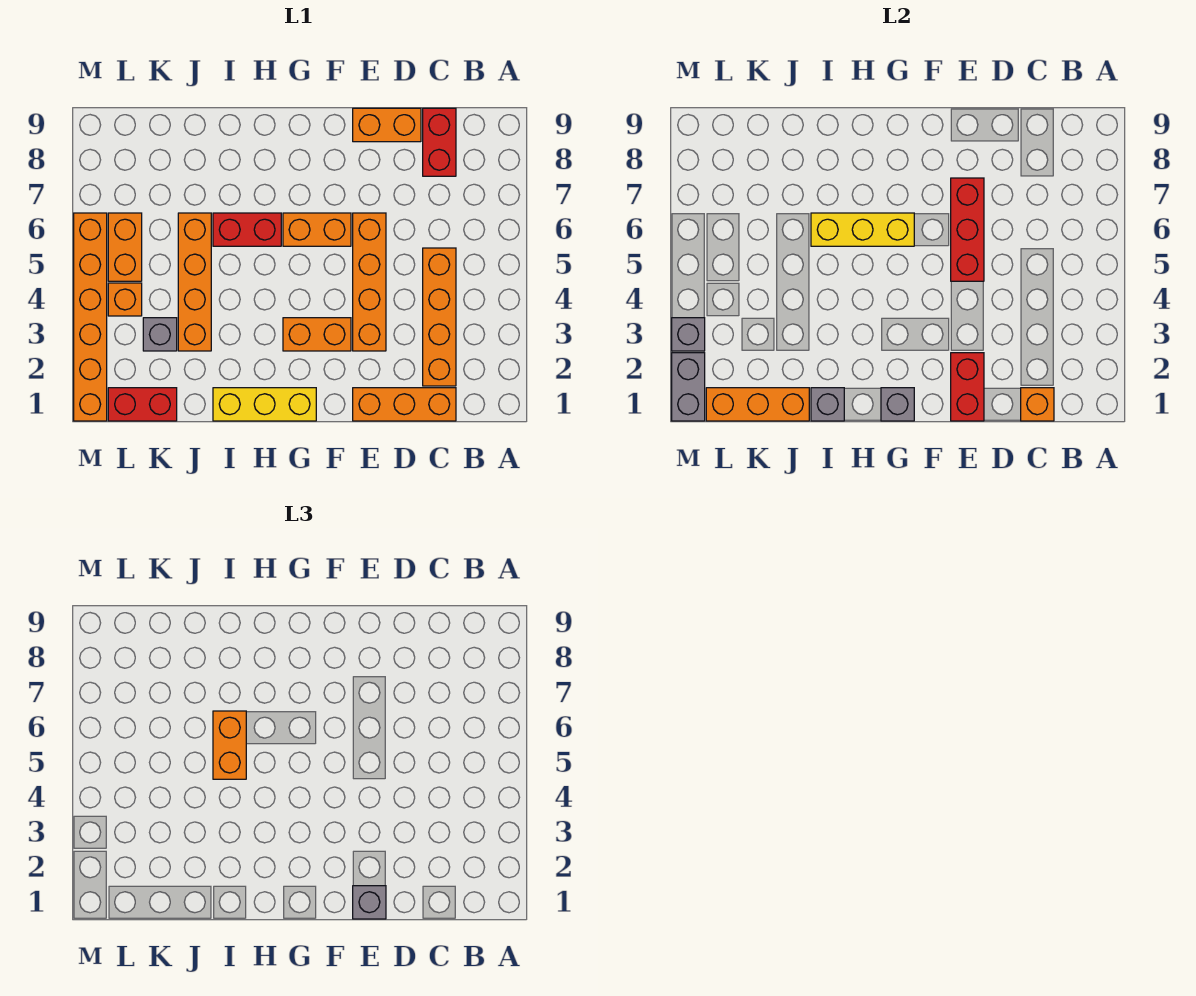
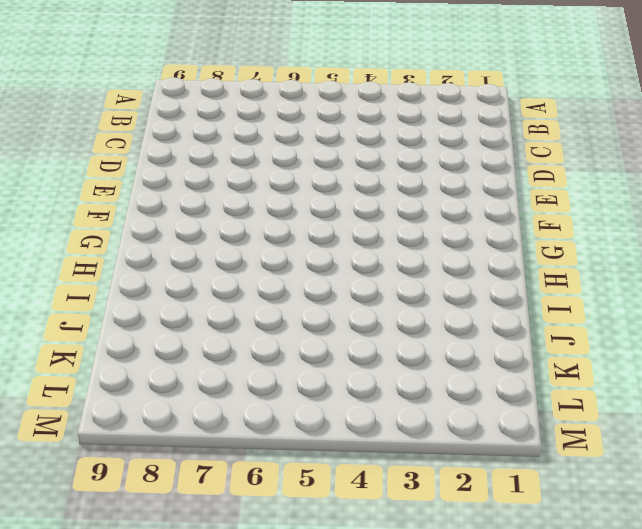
none -> orange 1x3 brick [353,388,456,421]
none -> orange 1x4 brick [423,248,456,386]
none -> red 1x2 brick [423,108,456,176]

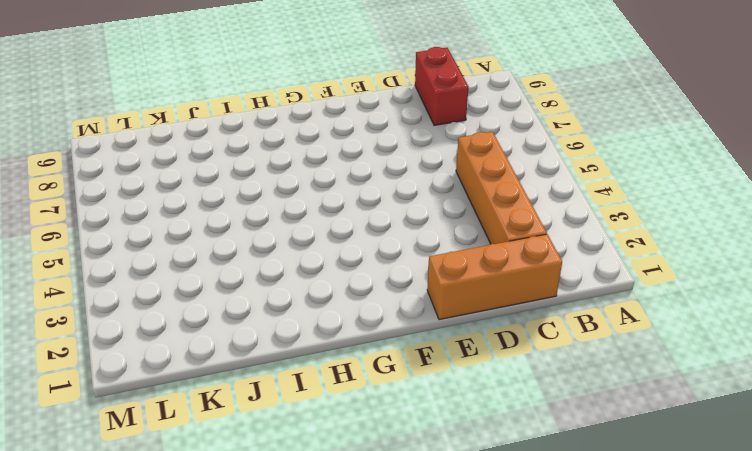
none -> orange 1x2 brick [353,108,421,142]
none -> orange 1x4 brick [353,213,386,351]
none -> orange 1x2 brick [283,318,351,351]

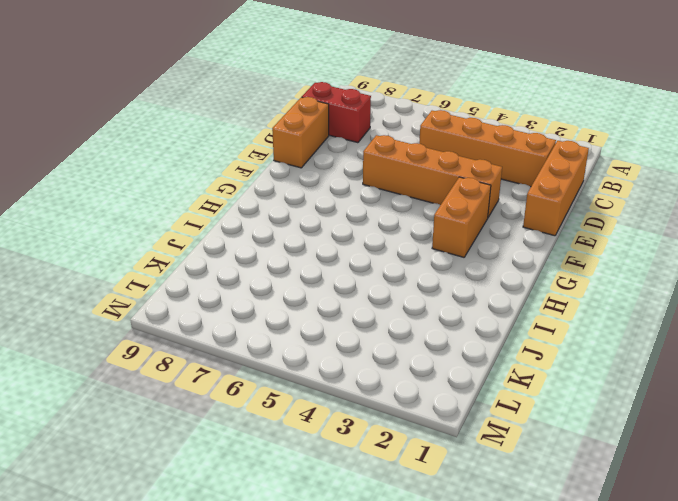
none -> orange 1x2 brick [283,213,351,246]
none -> yellow 1x3 brick [213,388,316,421]
none -> red 1x2 brick [213,213,281,246]

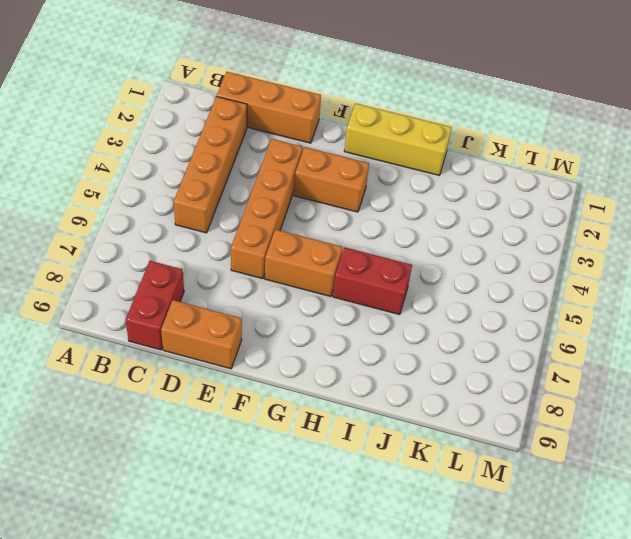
none -> orange 1x4 brick [178,213,211,351]
none -> red 1x2 brick [108,388,177,421]
none -> grey 1x1 brick [143,318,177,351]

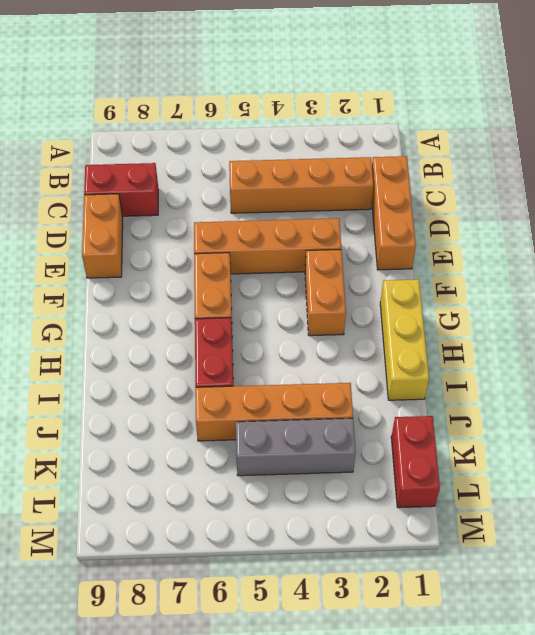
grey 1x3 brick [236,418,356,476] -> grey 1x1 brick [143,318,177,351]
none -> orange 1x1 brick [108,283,142,316]
none -> orange 1x2 brick [108,213,142,281]
none -> orange 1x6 brick [74,213,107,421]

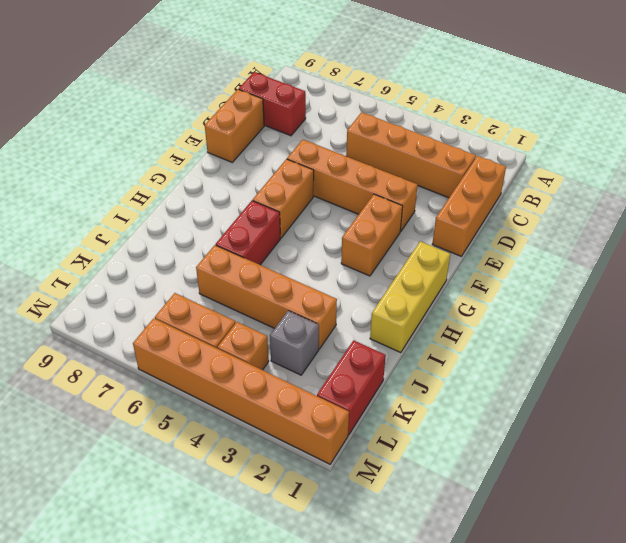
none -> orange 1x1 brick [1021,388,1054,421]
none -> red 1x2 brick [951,353,984,421]
none -> red 1x3 brick [951,178,984,281]

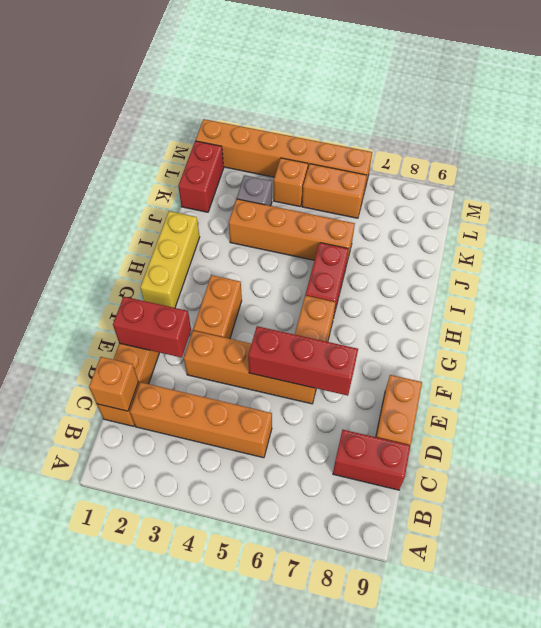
none -> grey 1x1 brick [881,388,914,421]
none -> yellow 1x3 brick [811,213,914,246]
none -> grey 1x1 brick [811,388,844,421]

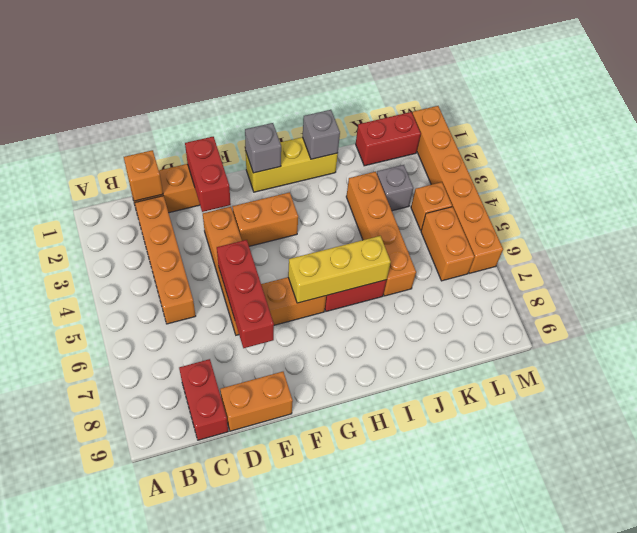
none -> orange 1x3 brick [706,388,809,421]
none -> grey 1x2 brick [672,353,705,421]
none -> grey 1x1 brick [672,318,705,351]

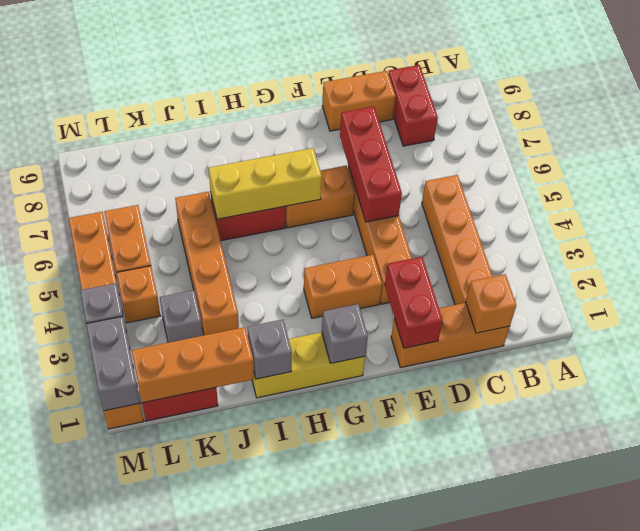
none -> grey 1x1 brick [353,886,386,919]
none -> orange 1x2 brick [213,711,246,779]

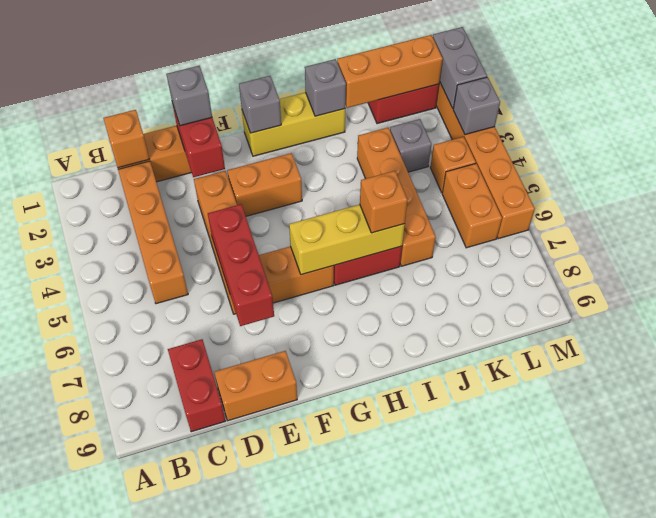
orange 1x1 brick [360,171,407,233] -> orange 1x2 brick [213,711,246,779]

